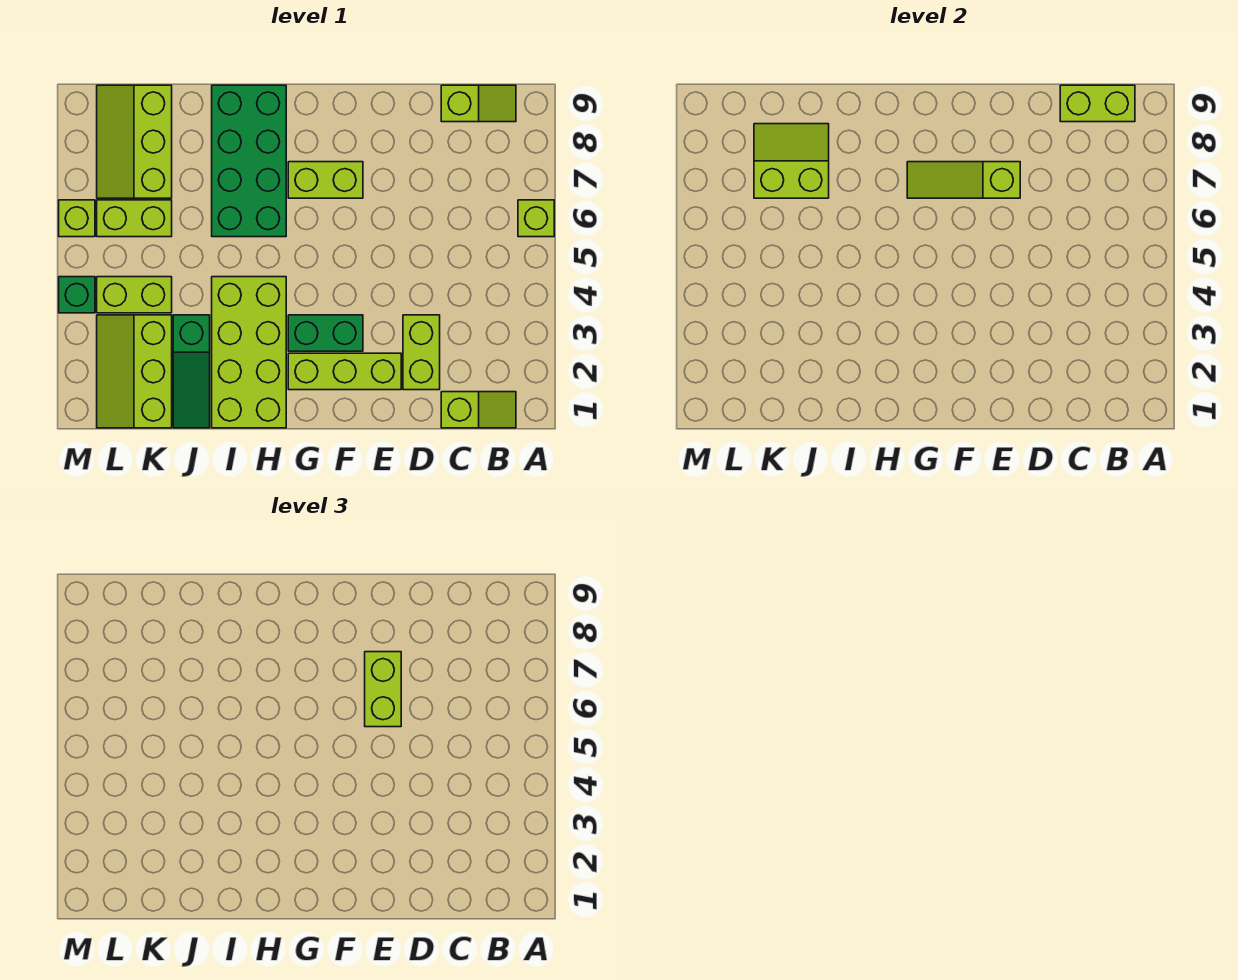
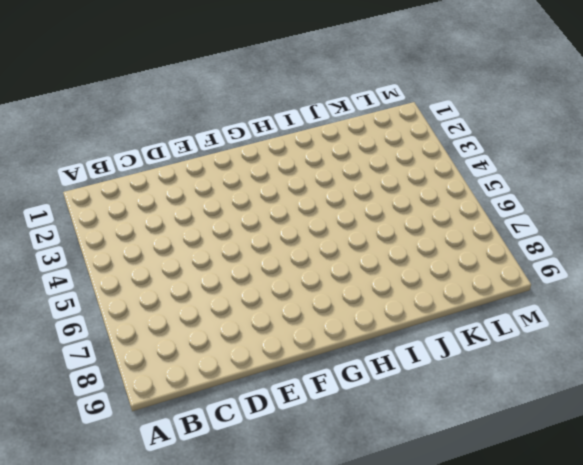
none -> lime 1x1 brick [518,200,554,237]
none -> lime 1x2 slope [441,392,516,428]
none -> lime 1x2 slope [441,85,516,122]

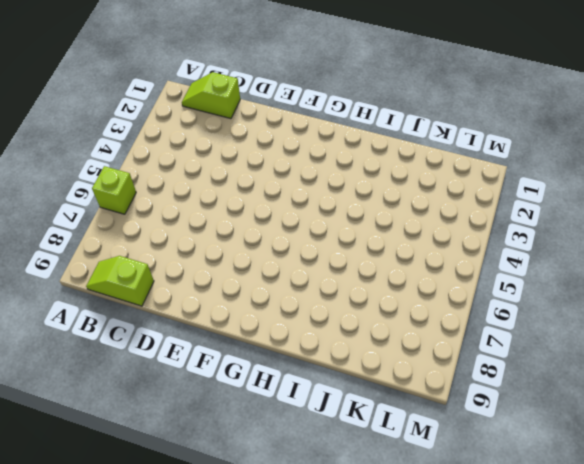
none -> lime 1x2 brick [403,315,440,390]
none -> lime 1x3 brick [288,353,401,390]
none -> green 1x2 brick [288,315,363,351]

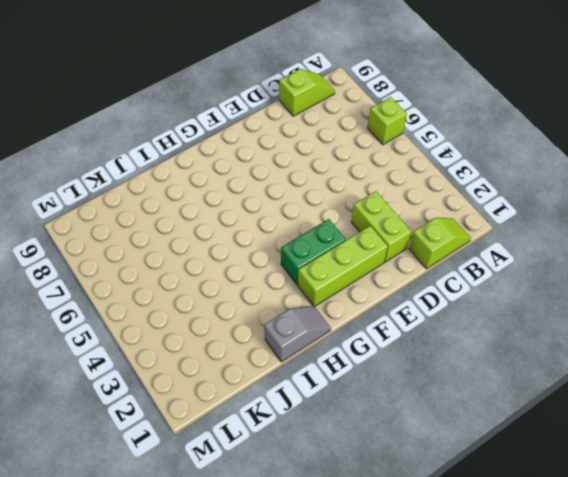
grey 1x2 slope [264,306,331,362] -> lime 2x4 brick [212,277,286,428]
none -> lime 1x2 brick [288,162,363,198]
none -> green 2x4 brick [212,85,286,237]
none -> green 1x3 slope [173,315,210,428]

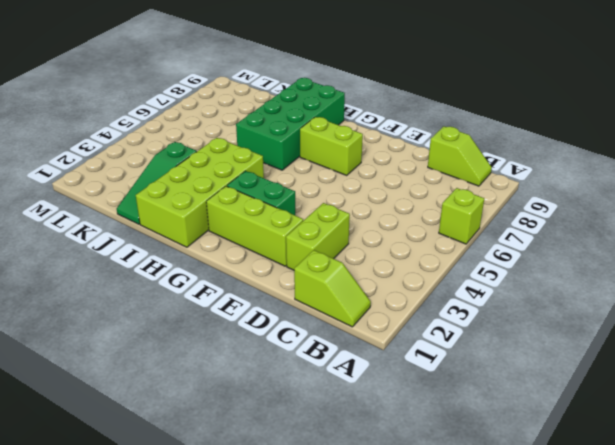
none -> lime 2x3 slope [97,315,172,428]
none -> lime 1x2 brick [97,277,172,313]
none -> lime 1x2 brick [97,200,172,237]

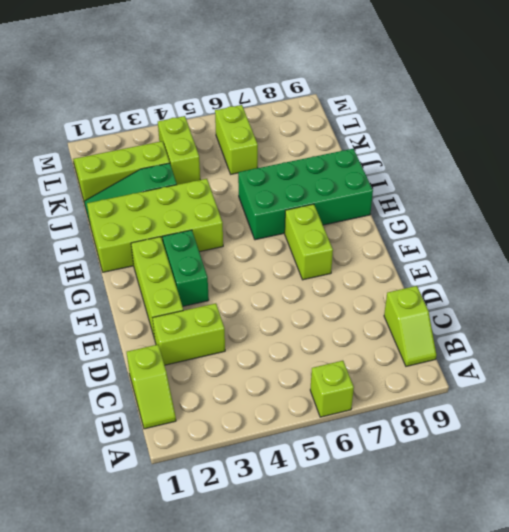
none -> lime 2x3 slope [97,85,172,198]
none -> green 1x1 brick [59,277,95,313]
none -> lime 1x1 brick [59,200,95,237]

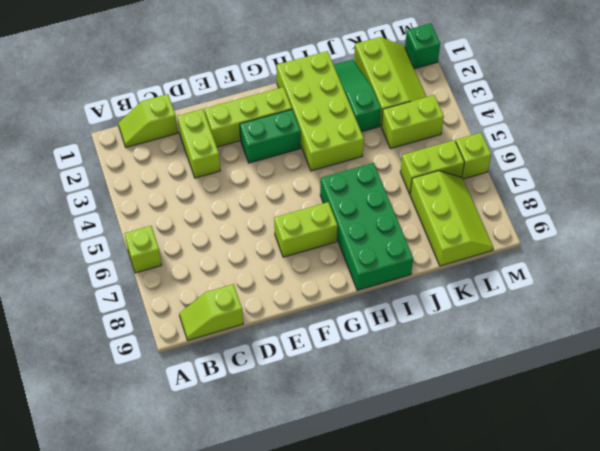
green 1x1 brick [405,23,440,69] -> green 1x1 brick moved to [59,277,95,313]
none -> lime 1x2 brick [1060,85,1135,122]
none -> lime 1x3 slope [907,162,1020,198]
none -> lime 2x2 slope [754,124,829,198]

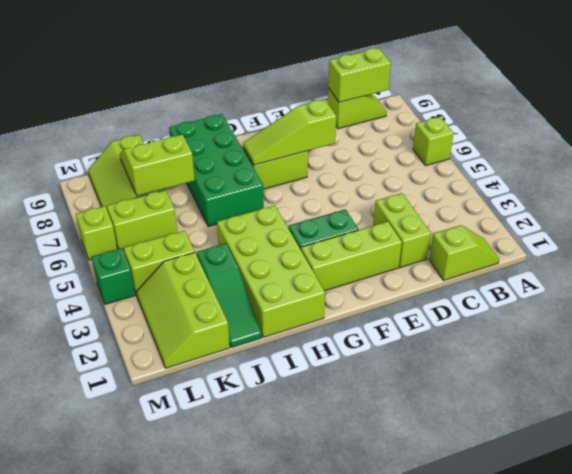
none -> lime 1x2 brick [365,652,401,727]

